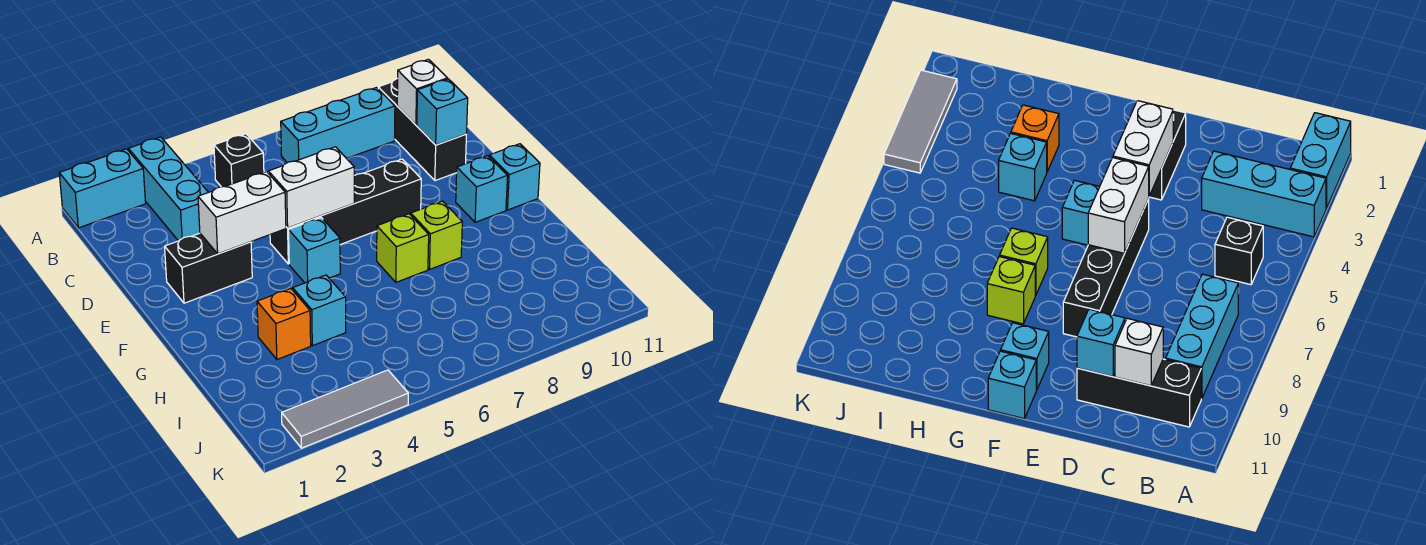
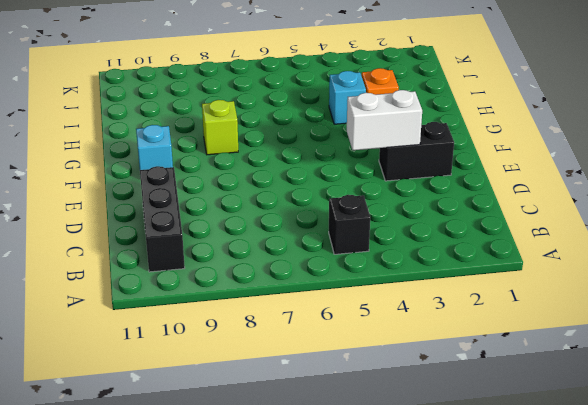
none -> cyan 1x2 brick [59,149,146,228]
none -> cyan 1x3 brick [129,137,208,241]
none -> cyan 1x3 brick [281,88,395,163]

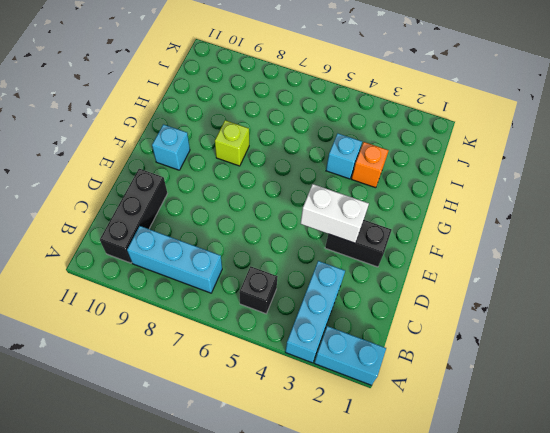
none -> black 1x4 brick [270,159,421,264]
none -> cyan 1x1 brick [289,218,340,283]
none -> cyan 1x1 brick [489,144,540,210]

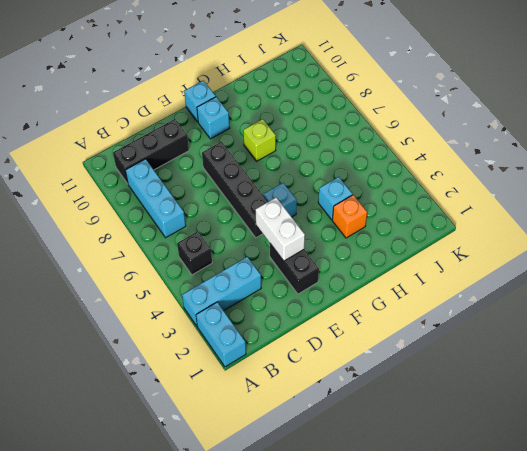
none -> lime 1x1 brick [377,214,429,282]
none -> grey 1x3 tile [282,370,408,448]
none -> white 1x1 brick [397,59,447,125]

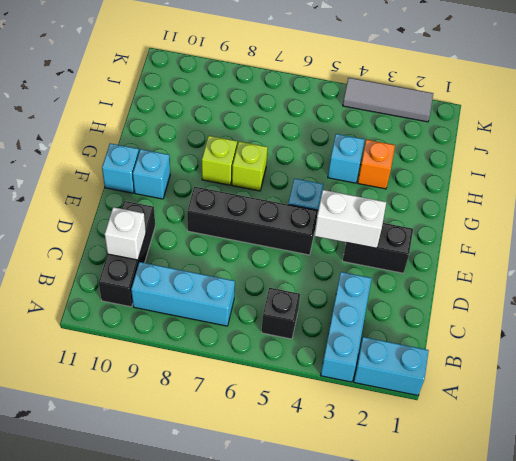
none -> cyan 1x1 brick [417,79,468,145]
none -> white 1x2 brick [268,147,354,228]

